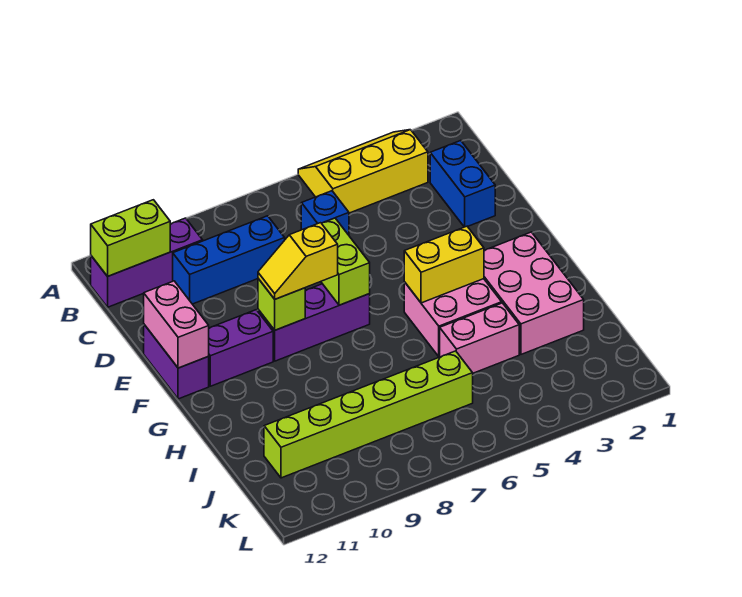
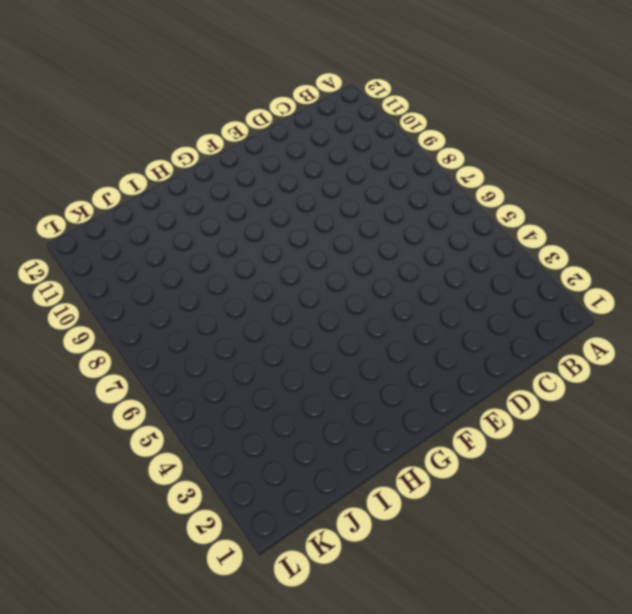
none -> yellow 2x3 slope [298,130,428,213]
none -> purple 1x3 brick [91,218,203,307]
none -> blue 1x2 brick [430,141,495,227]

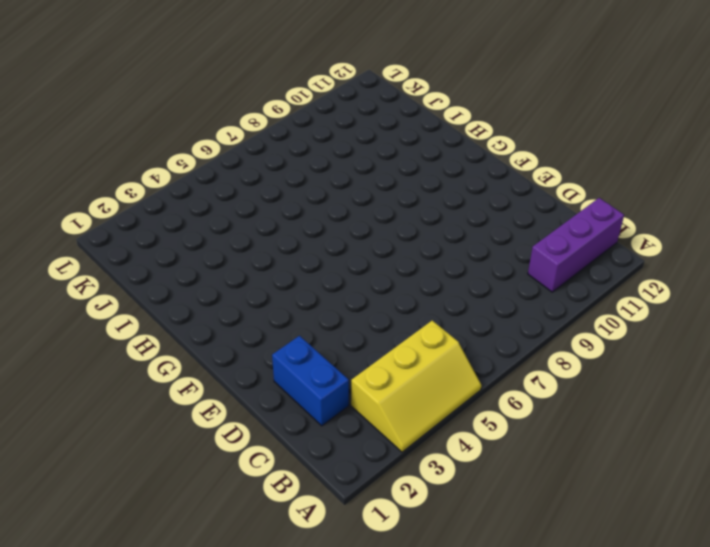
none -> blue 1x1 brick [301,191,349,235]
none -> blue 1x3 brick [173,216,285,304]
none -> purple 1x2 brick [144,325,209,399]

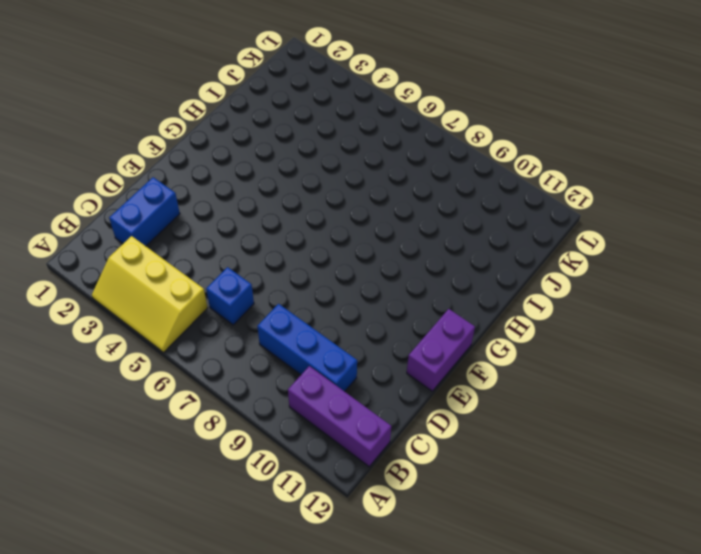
none -> purple 1x3 brick [258,284,370,361]
none -> purple 1x2 brick [208,310,273,386]
none -> pink 2x3 brick [484,232,584,354]

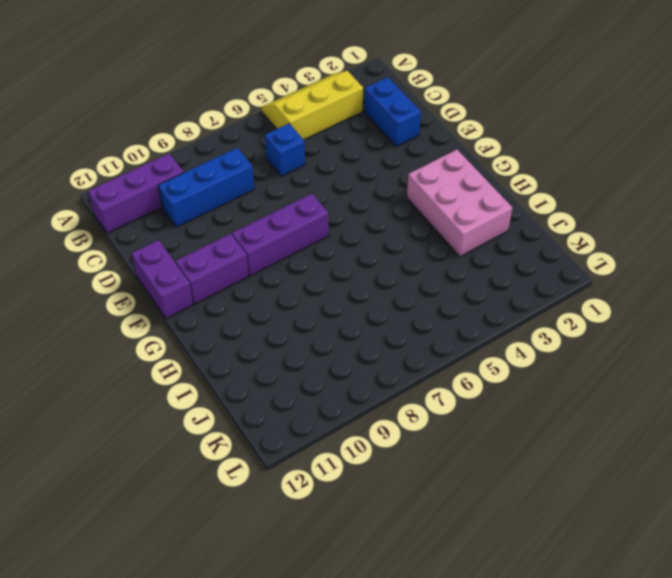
none -> pink 2x2 brick [404,279,502,357]
none -> pink 1x2 brick [440,303,519,373]
none -> lime 1x6 brick [264,351,473,478]

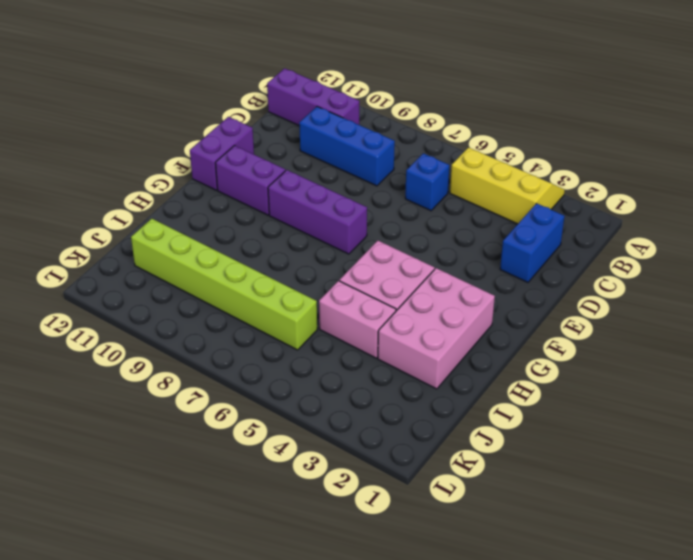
none -> lime 1x2 brick [91,200,170,276]
none -> lime 1x2 brick [321,218,370,305]
none -> pink 1x2 brick [144,281,209,368]

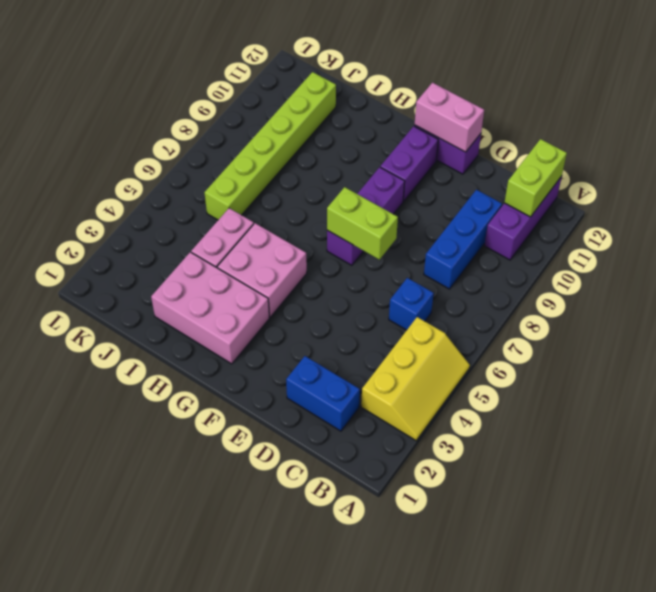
none -> lime 1x1 brick [258,279,305,330]
none -> yellow 1x2 brick [404,226,484,303]
none -> yellow 1x2 slope [258,223,338,299]

